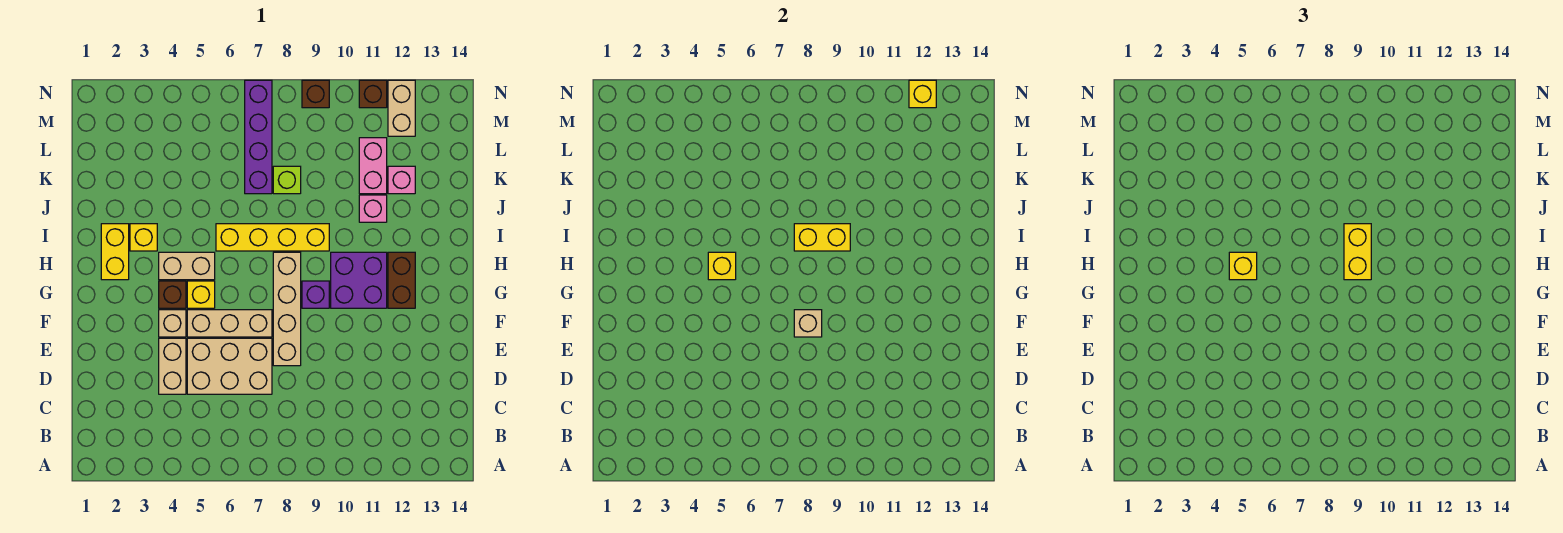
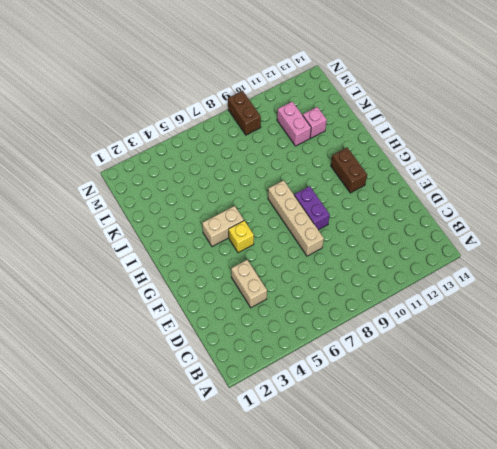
purple 1x2 brick [294,186,330,230] -> purple 1x1 brick [302,281,329,308]
brown 1x2 brick [228,91,261,135] -> brown 1x1 brick [302,80,329,108]
none -> tan 2x3 brick [187,338,272,394]
none -> tan 1x1 brick [159,310,186,337]
none -> tan 1x3 brick [187,310,272,337]

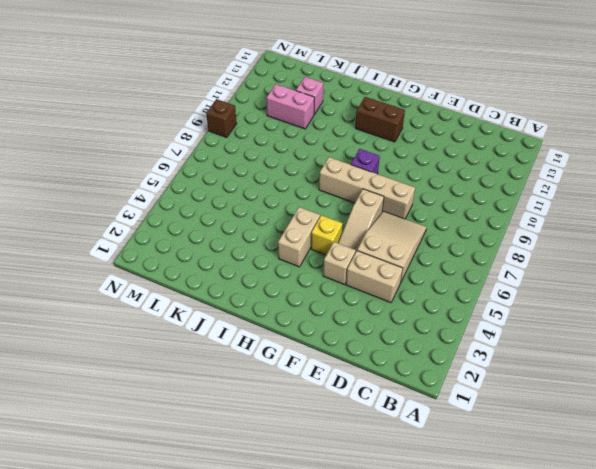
tan 2x3 slope [357,211,427,283] -> tan 2x3 brick [187,338,272,394]
tan 1x3 slope [338,189,384,253] -> tan 1x3 brick [187,310,272,337]
none -> brown 1x1 brick [159,281,186,308]
none -> purple 2x2 brick [331,252,387,308]
none -> yellow 1x2 brick [101,224,129,280]

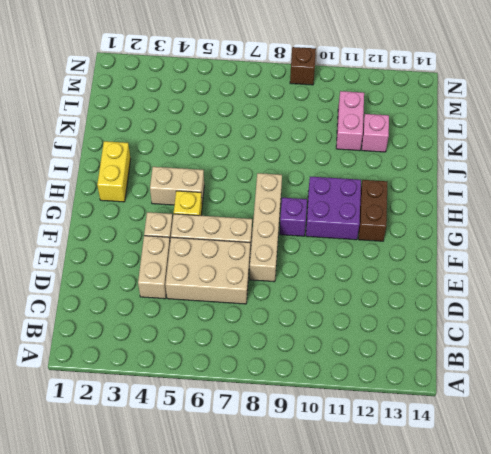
none -> brown 1x1 brick [159,281,186,308]
none -> yellow 1x1 brick [130,224,157,251]
none -> yellow 1x4 brick [216,224,329,251]

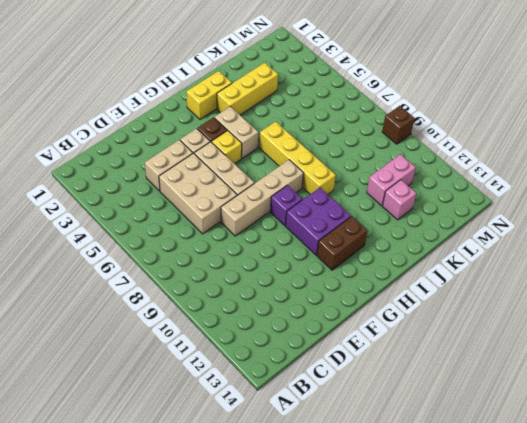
yellow 1x3 brick [217,63,278,115] -> yellow 1x1 brick [130,224,157,251]
none -> pink 1x1 brick [359,195,387,222]
none -> purple 1x4 brick [245,80,272,194]
none -> lime 1x1 brick [273,166,301,194]

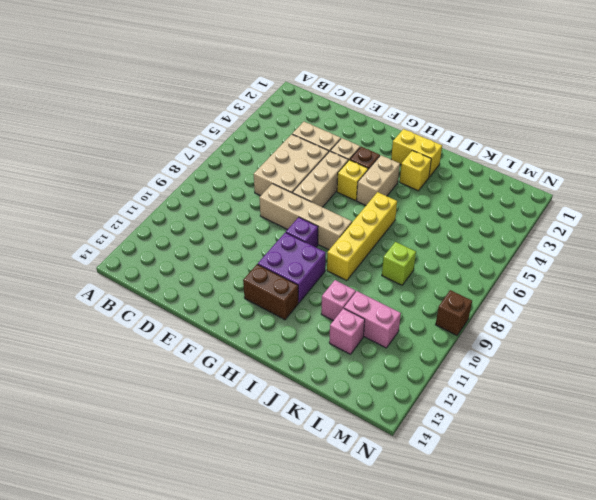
none -> purple 1x4 brick [245,80,272,194]
none -> tan 1x2 brick [388,80,415,136]
none -> brown 1x1 brick [359,80,387,108]

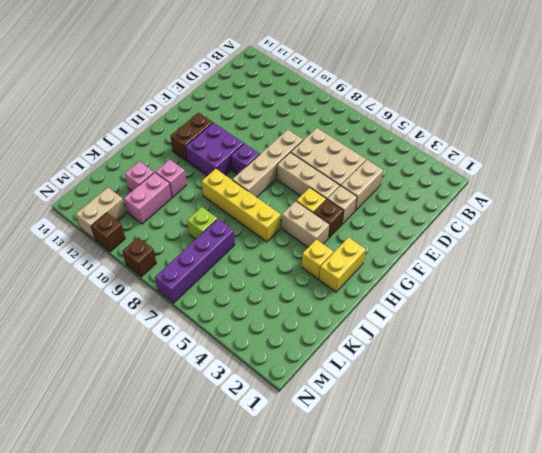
none -> tan 1x1 brick [794,310,822,337]
none -> yellow 1x1 brick [708,252,736,280]
none -> yellow 1x2 brick [794,224,850,251]

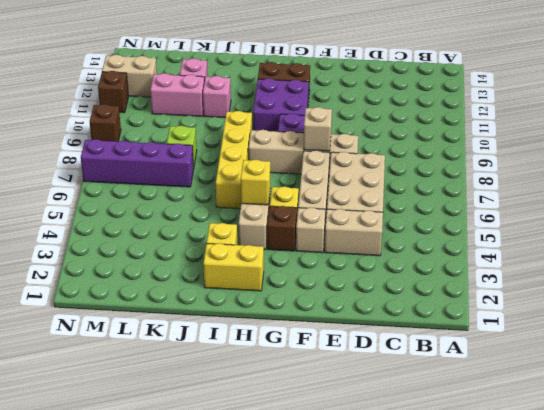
none -> yellow 1x2 brick [794,224,850,251]
none -> yellow 1x1 brick [909,80,936,108]
none -> yellow 1x1 brick [1229,252,1257,280]

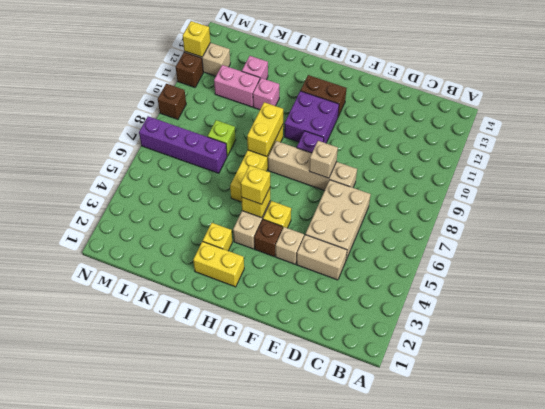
none -> tan 1x3 brick [187,310,272,337]
none -> yellow 1x2 brick [1344,224,1371,280]

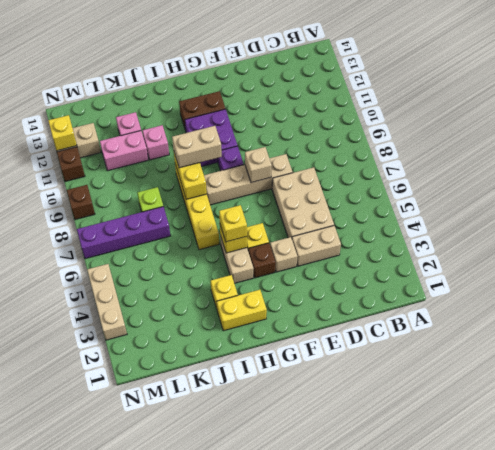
tan 1x2 brick [172,126,222,168] -> yellow 1x2 brick [1344,224,1371,280]
tan 1x3 brick [87,264,127,340] -> tan 1x3 brick moved to [187,310,272,337]

